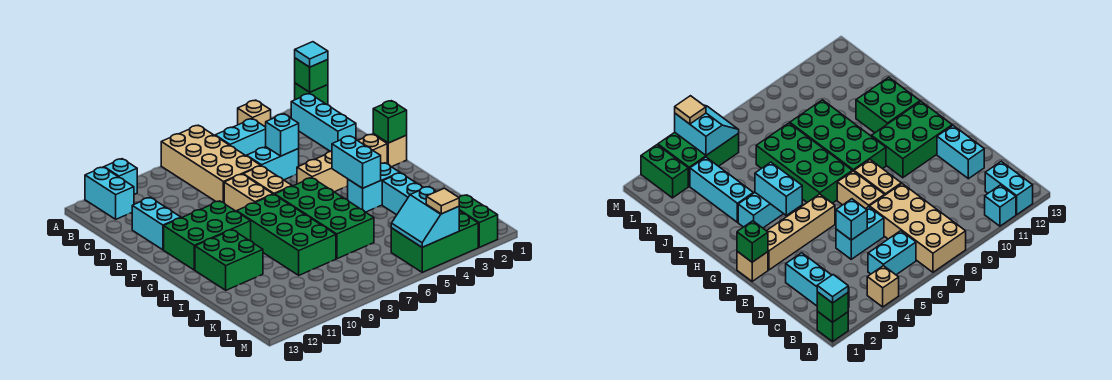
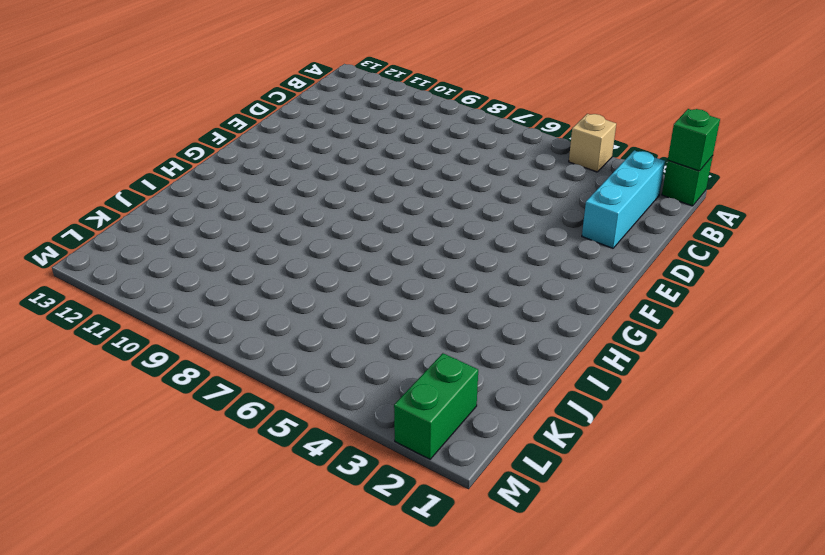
none -> tan 2x4 brick [161,125,261,203]
none -> cyan 1x1 brick [104,159,137,194]
none -> cyan 1x2 brick [85,167,134,219]

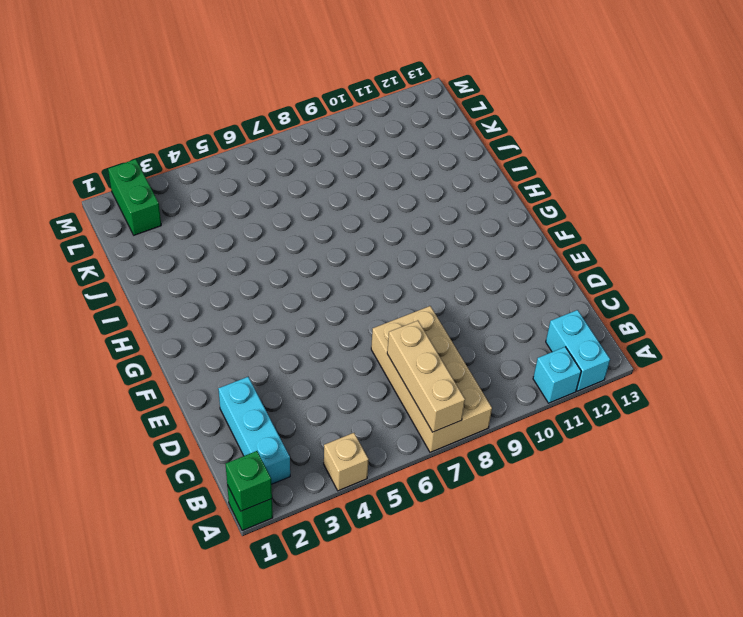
tan 1x3 brick [387,321,465,432] -> none
none -> cyan 1x2 brick [215,119,266,156]
none -> cyan 1x2 brick [247,147,299,180]
none -> cyan 1x2 brick [132,197,181,250]

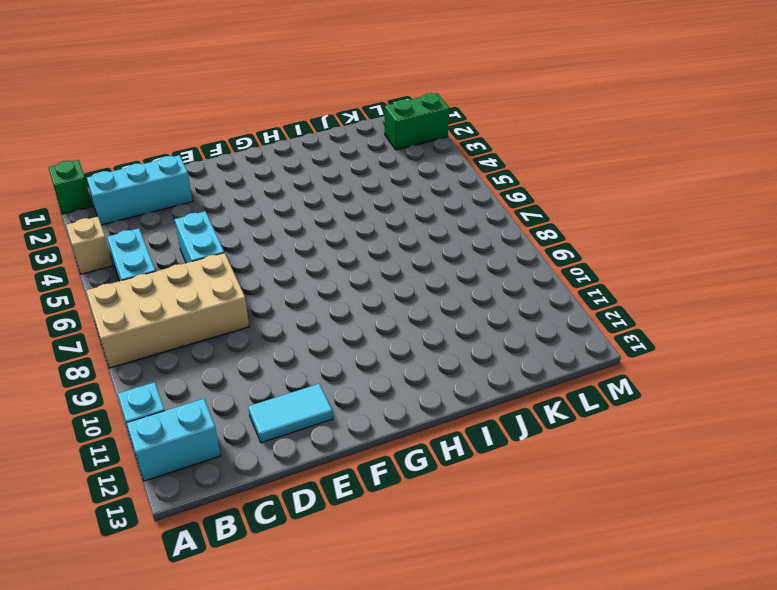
cyan 1x2 tile [248,384,333,443] -> cyan 1x2 brick [132,197,181,250]
none -> tan 1x2 brick [243,166,292,195]
none -> tan 1x2 brick [224,174,273,212]
none -> tan 1x1 brick [373,134,407,167]

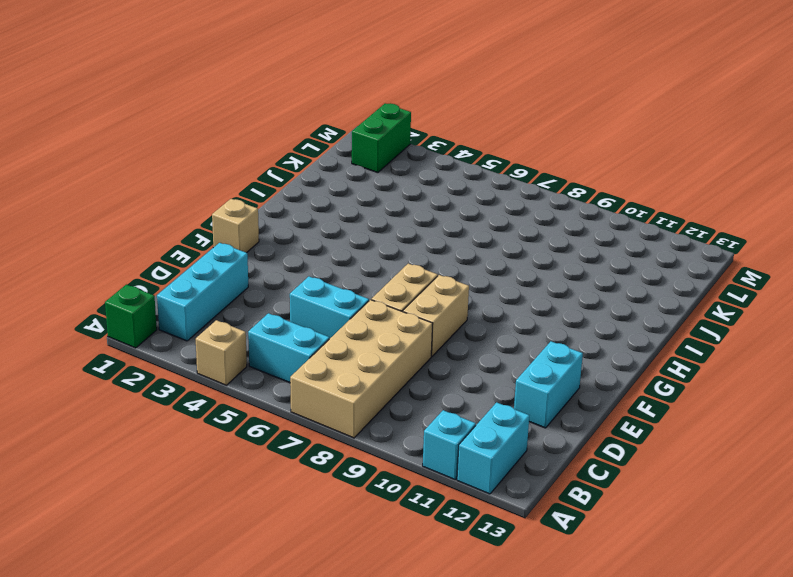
none -> tan 1x4 brick [297,134,387,192]
none -> green 2x3 brick [164,201,251,270]
none -> green 2x4 brick [275,178,374,259]

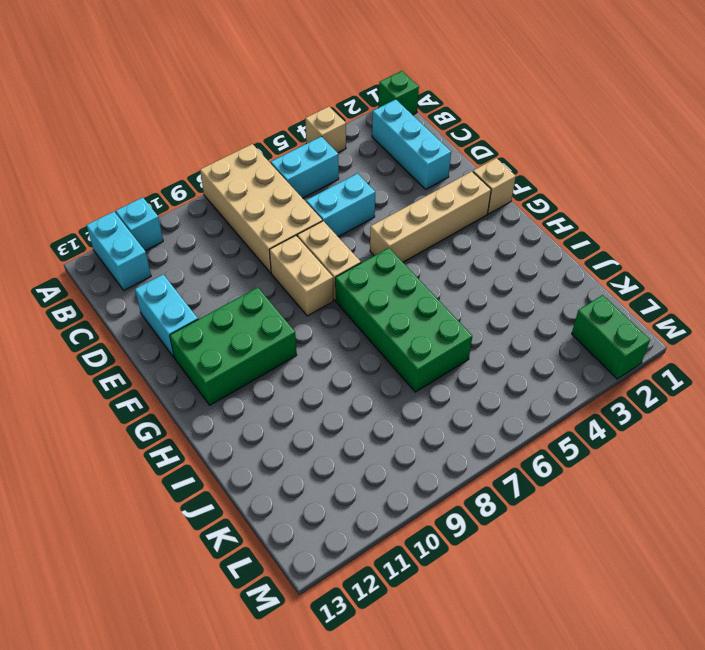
none -> green 2x4 brick [237,195,336,275]
none -> cyan 1x2 brick [348,163,400,212]
none -> green 2x2 brick [195,230,263,290]

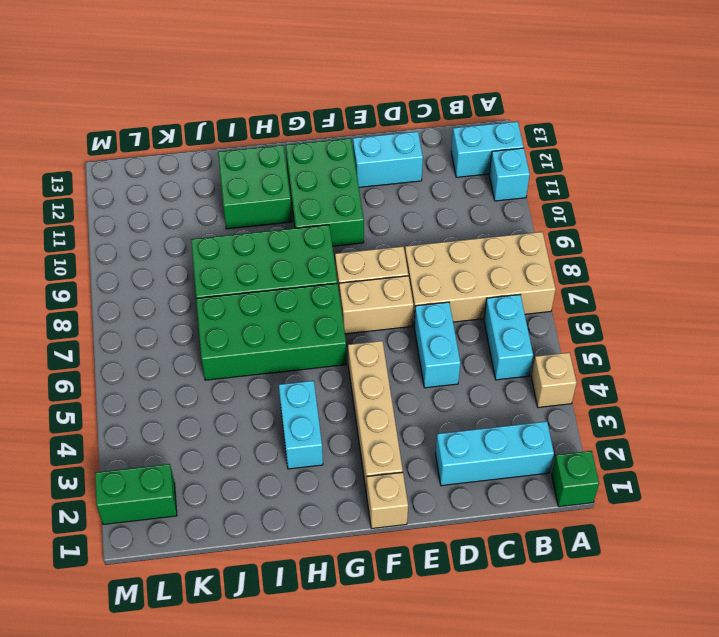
none -> cyan 1x3 brick [382,173,423,215]
none -> green 2x3 brick [391,211,478,272]
none -> green 1x1 brick [295,58,328,92]

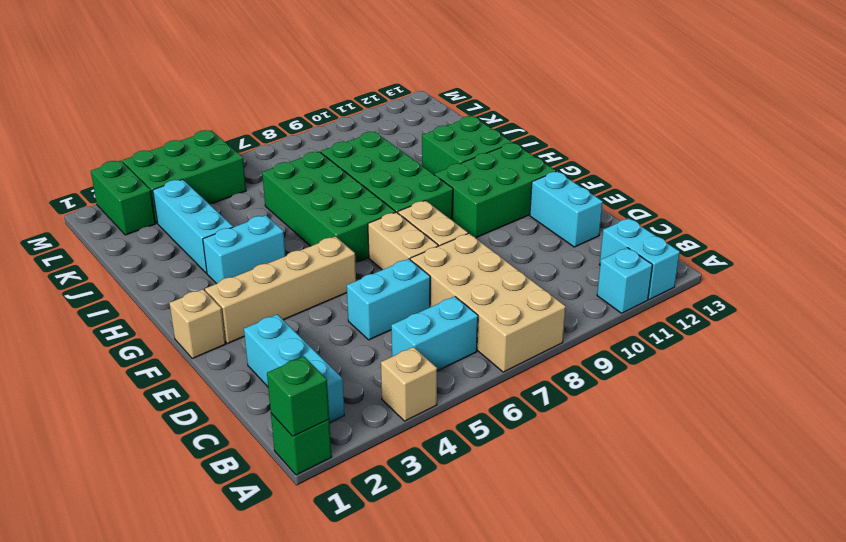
none -> cyan 1x1 brick [266,114,299,156]
none -> green 1x1 brick [373,101,407,143]
none -> cyan 1x2 brick [332,136,381,188]

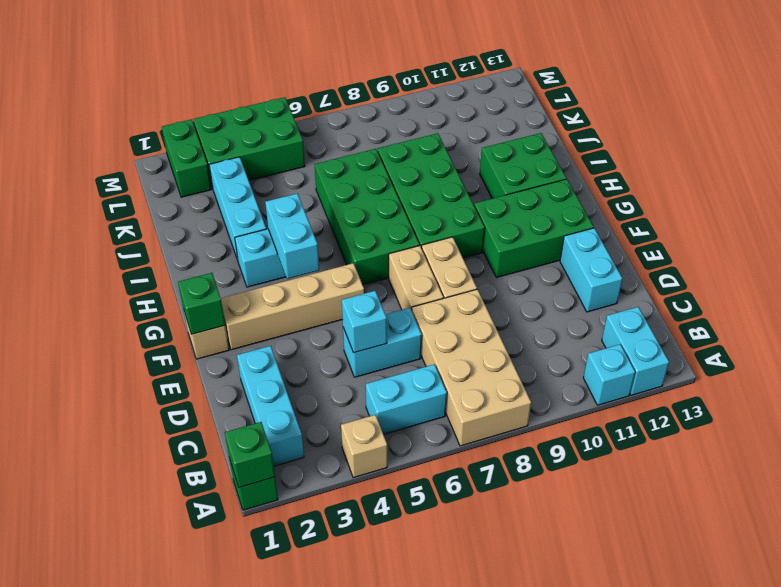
none -> cyan 2x2 slope [391,187,459,247]
none -> cyan 1x1 tile [295,42,328,67]
none -> tan 1x1 tile [426,188,459,214]

